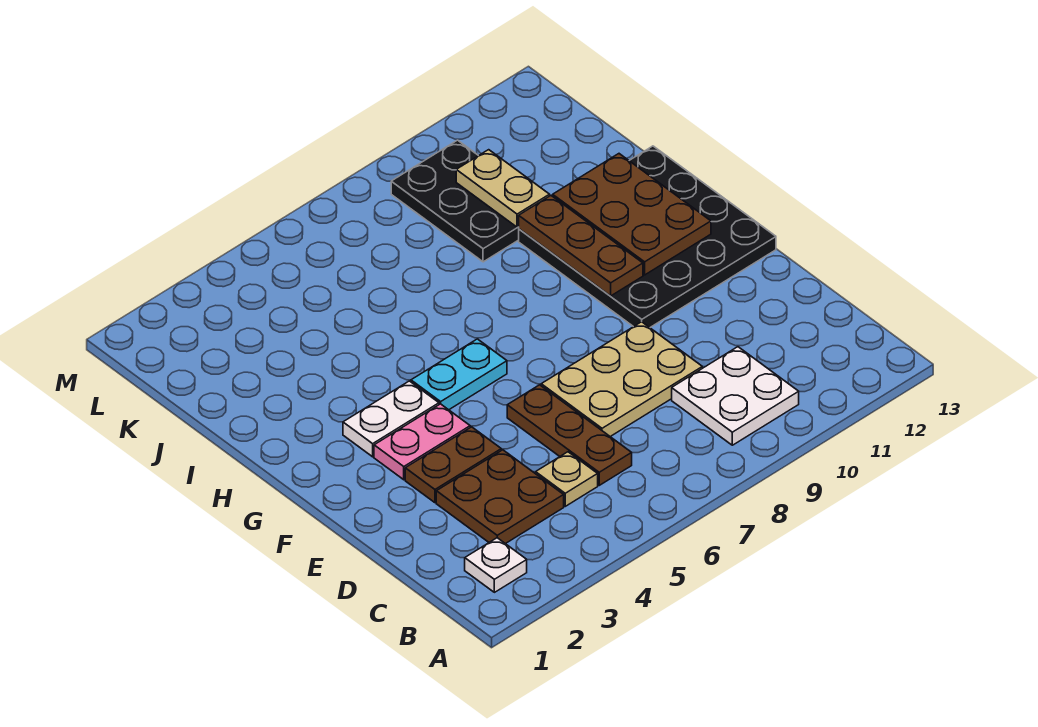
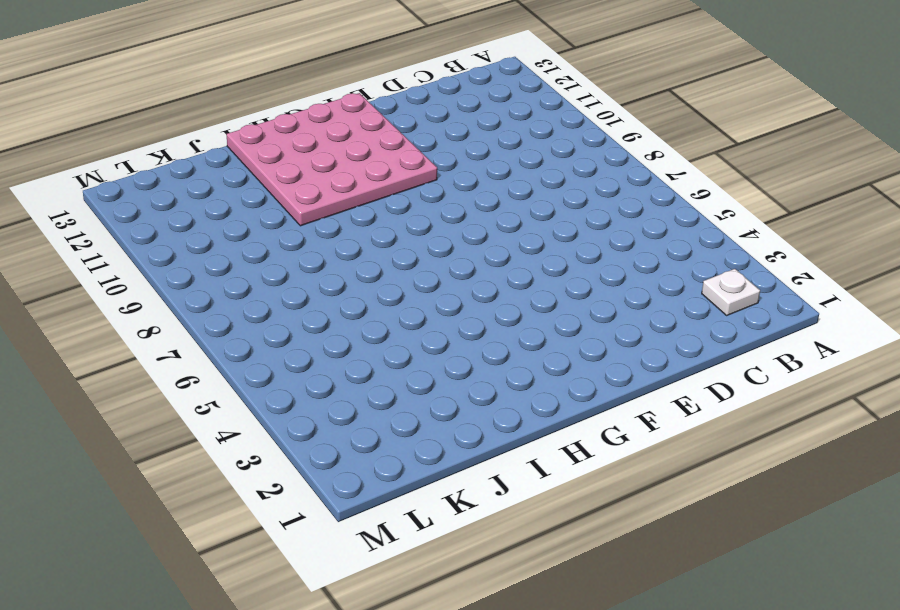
pink 4x4 plate [227,93,437,226] -> black 4x4 plate [519,146,776,327]
none -> white 2x2 plate [672,347,799,445]
none -> brown 2x2 plate [436,450,564,544]
none -> tan 1x1 plate [536,452,598,506]

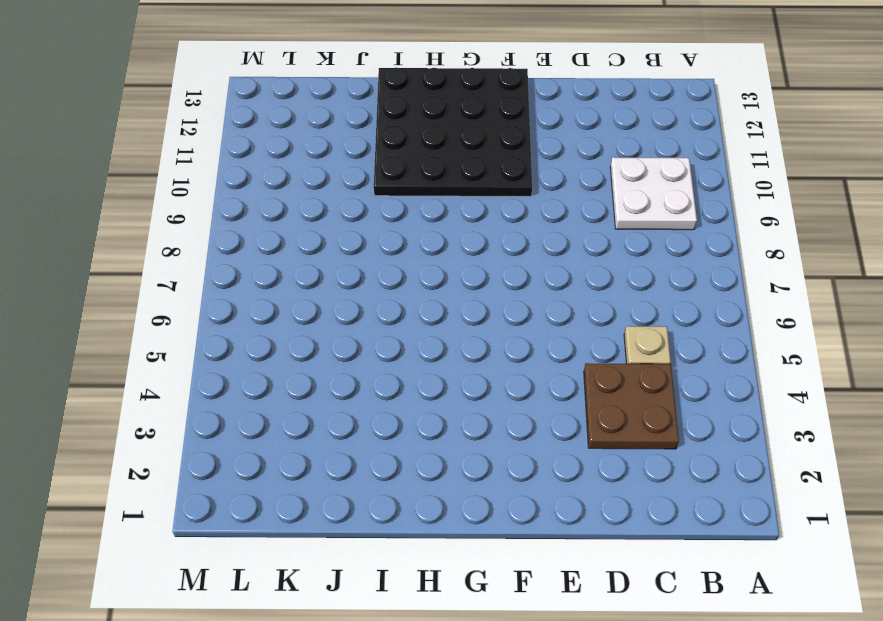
none -> white 1x1 plate [465,538,527,592]
none -> brown 1x3 plate [507,385,632,485]
none -> tan 2x3 plate [541,322,702,437]

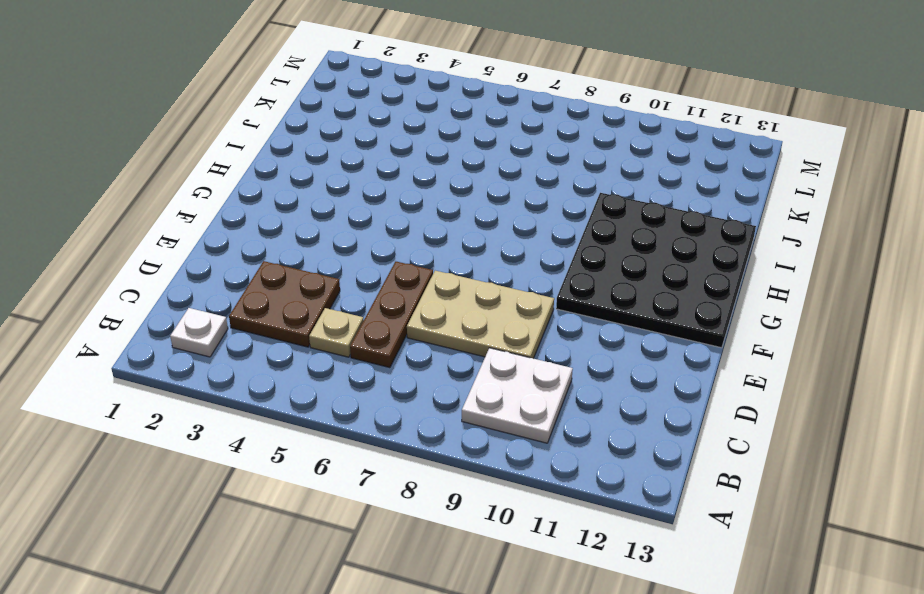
none -> brown 1x2 plate [405,427,501,503]
none -> pink 1x2 plate [374,404,470,480]
none -> white 1x2 plate [343,381,439,457]

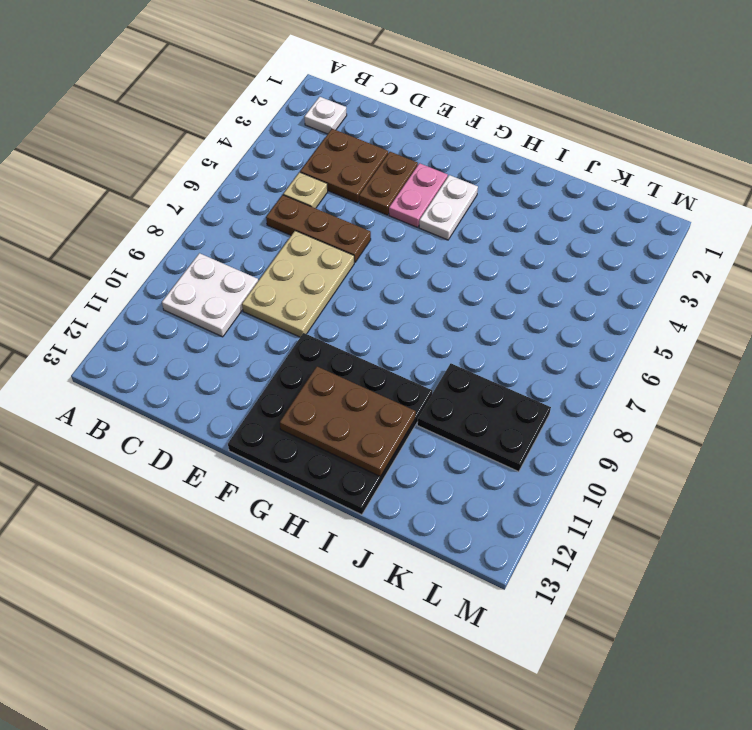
none -> cyan 1x2 plate [411,339,507,410]
none -> brown 1x3 plate [519,196,643,296]
none -> tan 1x2 plate [456,150,550,227]

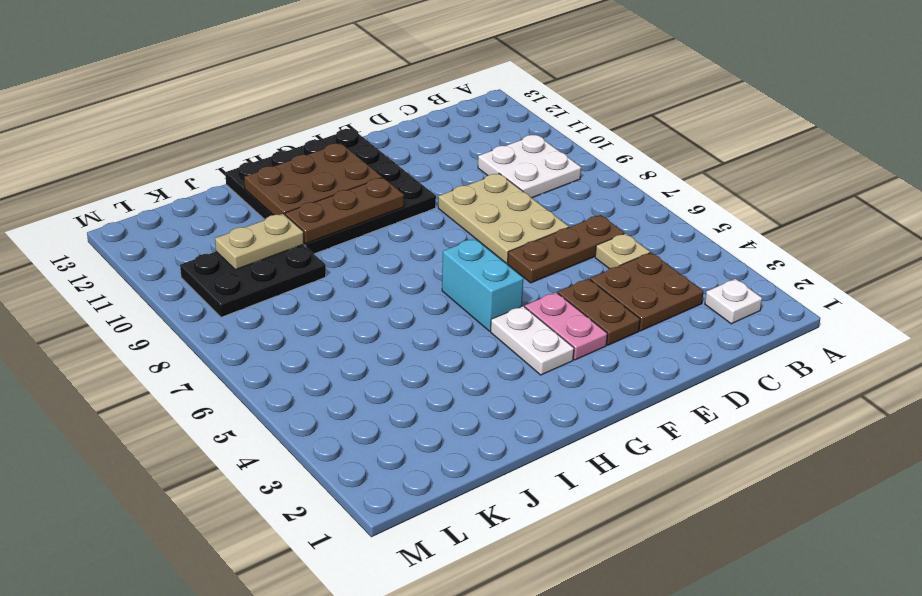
cyan 1x2 brick [442,239,523,331] -> cyan 1x2 plate [411,339,507,410]

